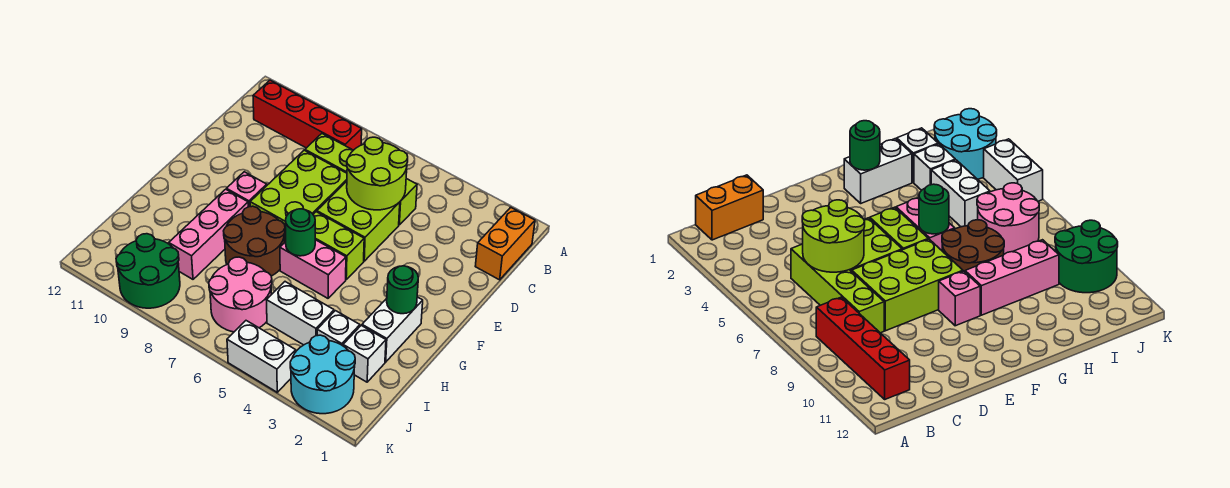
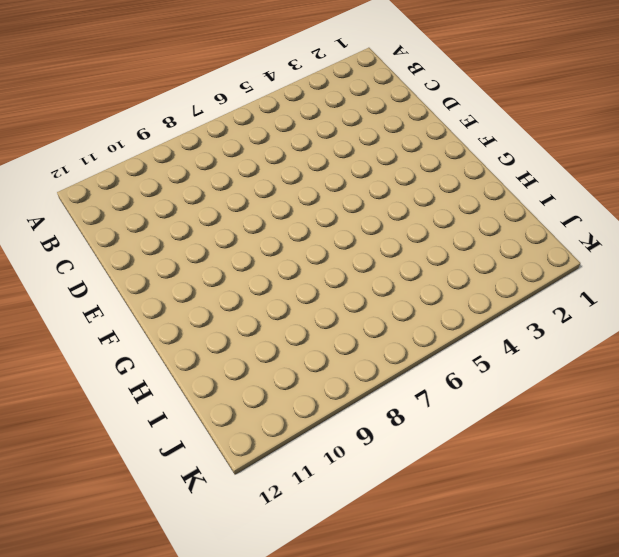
none -> orange 1x2 brick [475,207,535,280]
none -> red 1x4 brick [253,80,362,150]
none -> lime 1x4 brick [305,134,417,225]

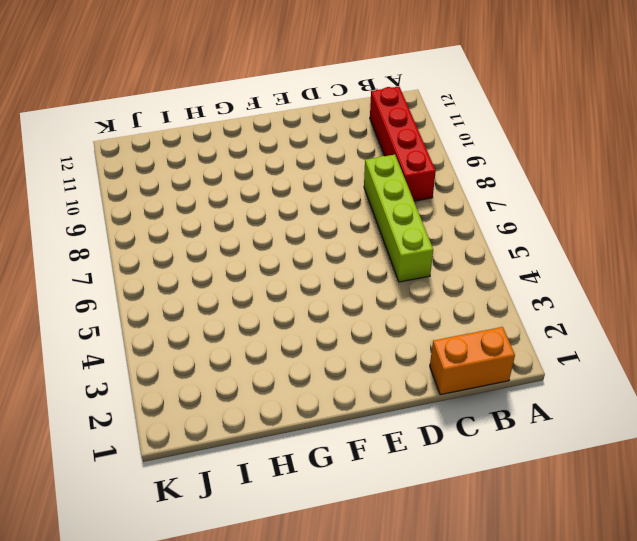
none -> lime 2x2 brick [317,182,400,261]
none -> lime 2x3 brick [250,150,347,242]
none -> lime 1x2 brick [313,212,364,279]

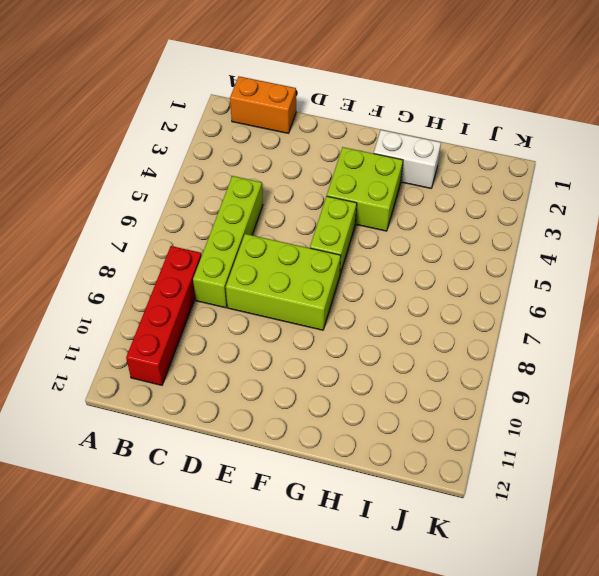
lime 2x2 brick [327,147,403,231] -> lime 2x2 brick moved to [317,182,400,261]
none -> pink 1x1 brick [226,172,267,207]
none -> pink 1x2 brick [280,240,346,298]
none -> brown 2x2 round brick [224,206,285,276]

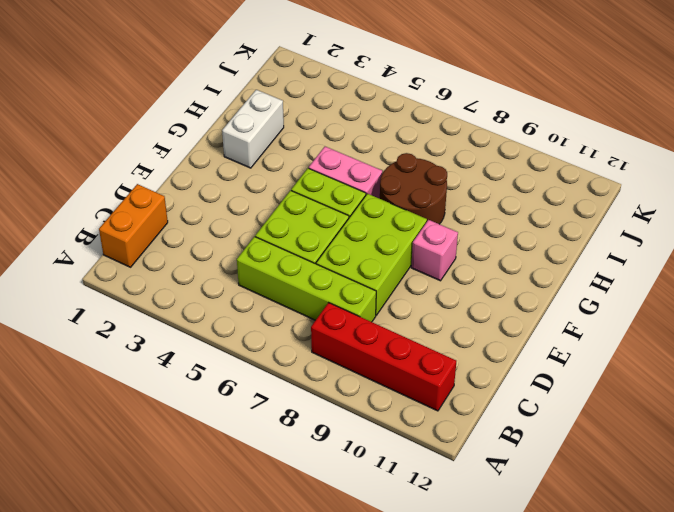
none -> pink 1x3 brick [169,189,248,279]
none -> white 1x1 brick [343,326,386,382]
none -> white 1x1 brick [317,311,360,346]

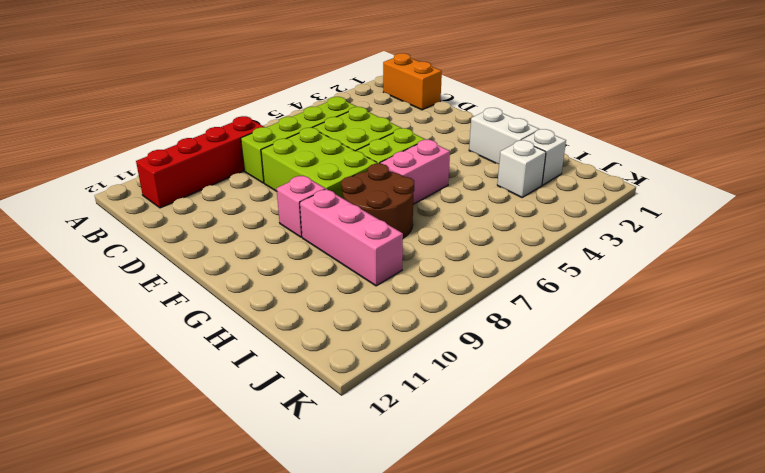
none -> white 1x2 brick [267,282,334,345]
none -> pink 2x2 round brick [209,257,272,332]
none -> cyan 2x2 round brick [290,335,355,414]

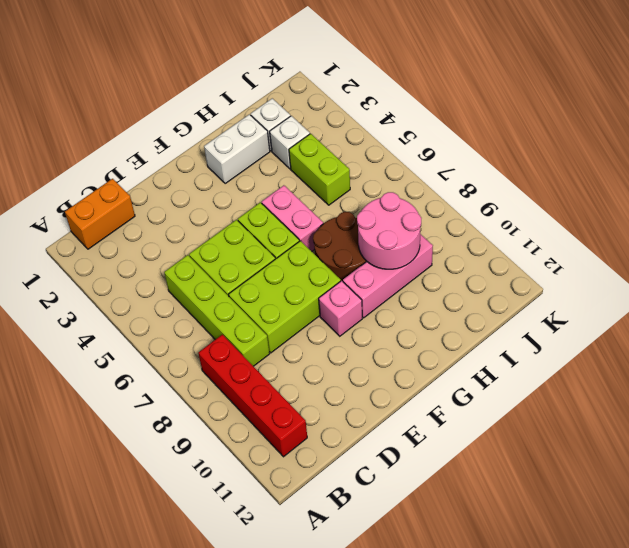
pink 2x2 round brick [357,192,421,269] -> pink 2x2 round brick moved to [209,257,272,332]
lime 1x2 brick [289,134,350,205] -> white 1x2 brick [267,282,334,345]
none -> cyan 2x2 round brick [290,335,355,414]
none -> green 2x2 round brick [116,234,180,308]
none -> white 1x2 brick [227,321,296,392]

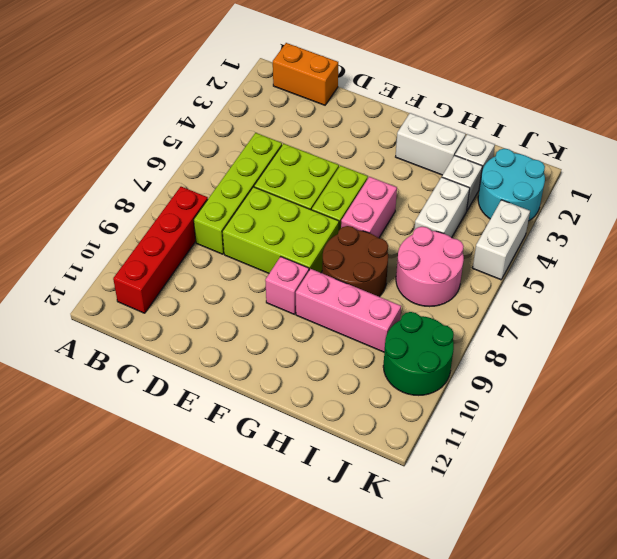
none -> lime 2x2 round brick [347,137,408,210]
none -> green 1x1 round brick [387,266,418,314]
none -> green 1x1 round brick [286,209,315,256]

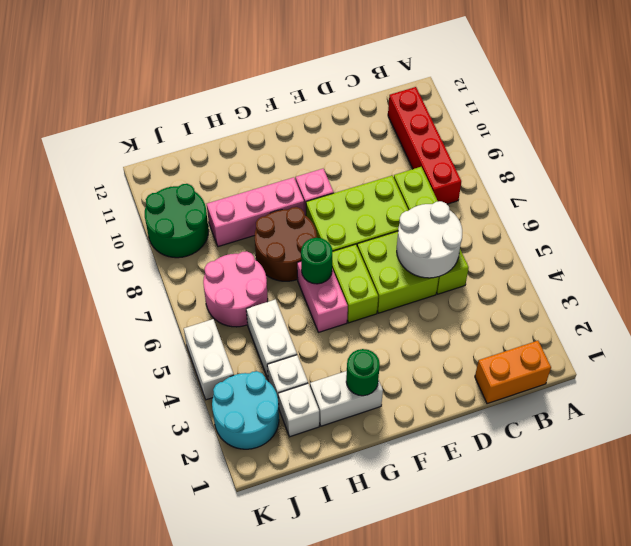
white 2x2 round brick [397,201,462,278] -> lime 2x2 round brick [347,137,408,210]

